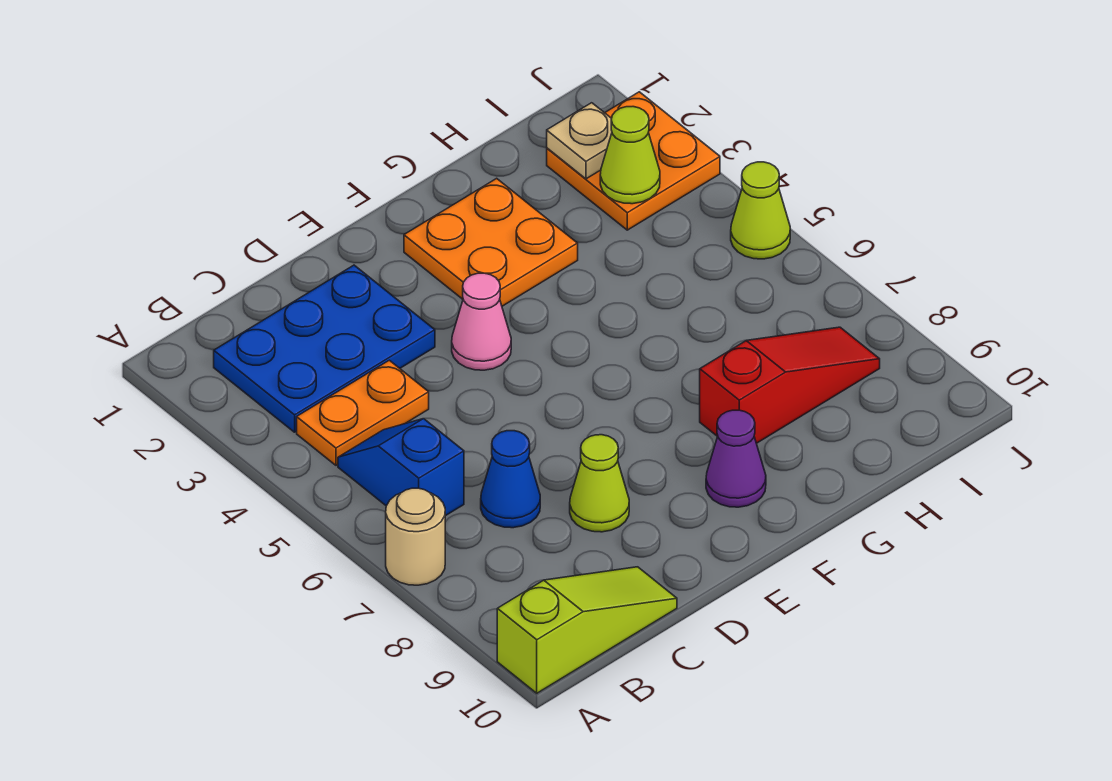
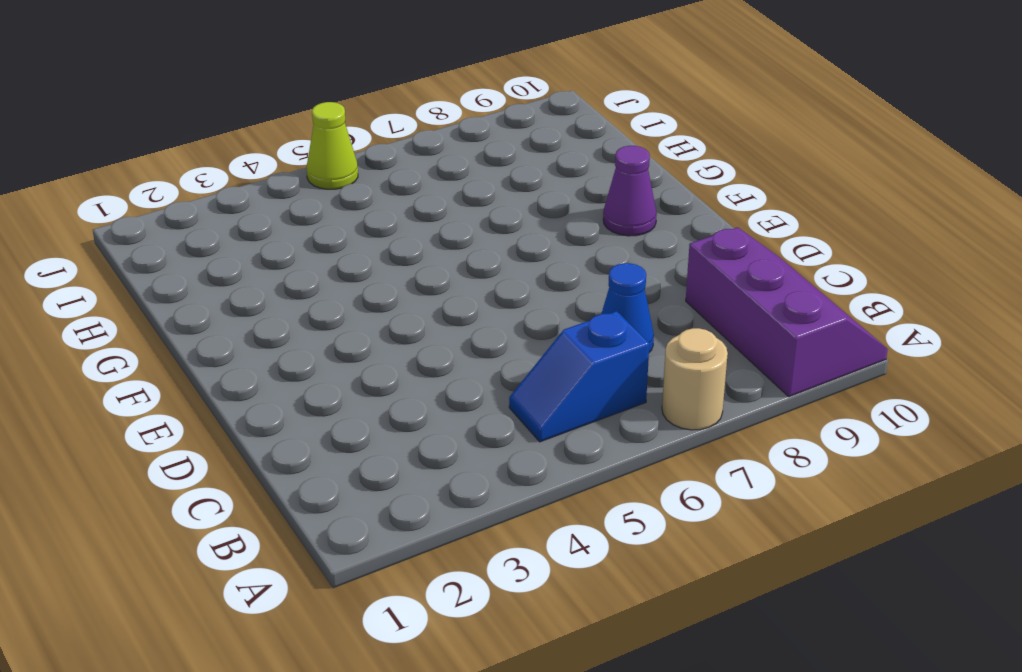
purple 2x3 slope [686,227,888,397] -> lime 1x3 slope [497,567,677,693]
none -> blue 2x3 plate [214,265,435,432]
none -> orange 1x2 plate [297,360,429,465]
none -> lime 1x1 cone [570,435,629,532]

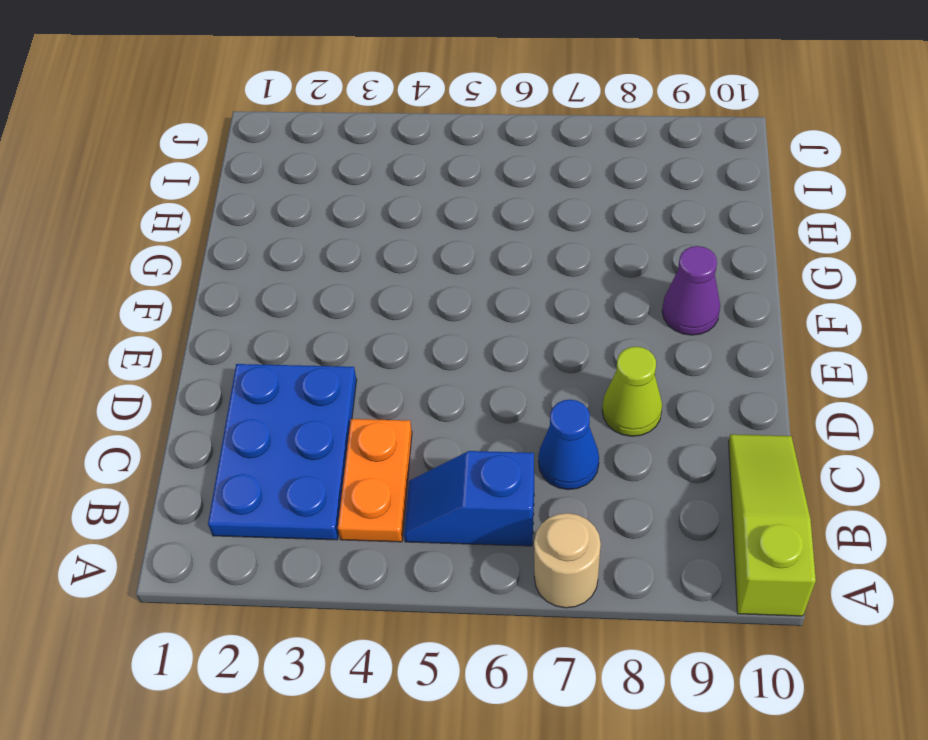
none -> pink 1x1 cone [452,273,511,370]
none -> orange 2x2 plate [404,178,578,306]
none -> red 1x3 slope [700,327,880,443]

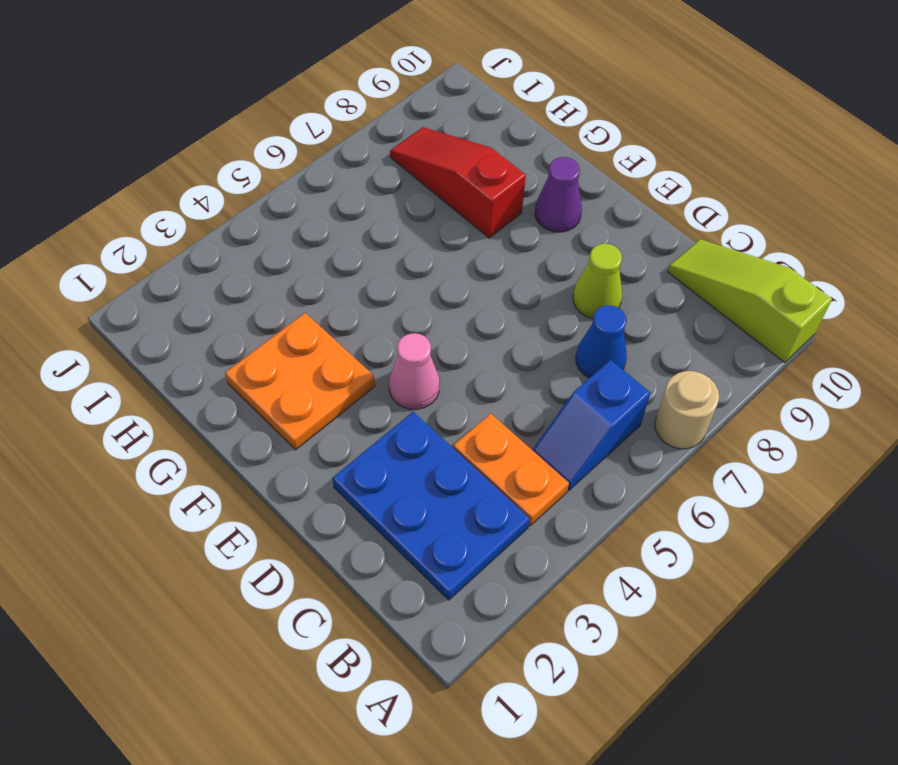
none -> orange 2x2 plate [547,92,720,230]
none -> lime 1x1 cone [731,162,790,259]
none -> tan 1x1 plate [547,103,612,179]

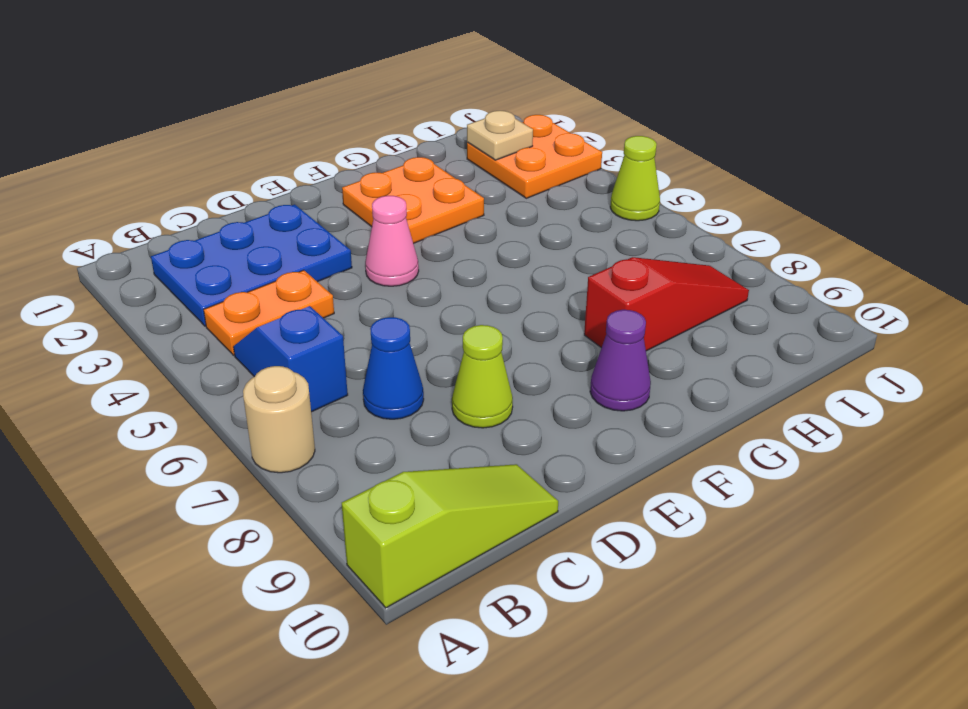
none -> lime 1x1 cone [600,107,660,204]

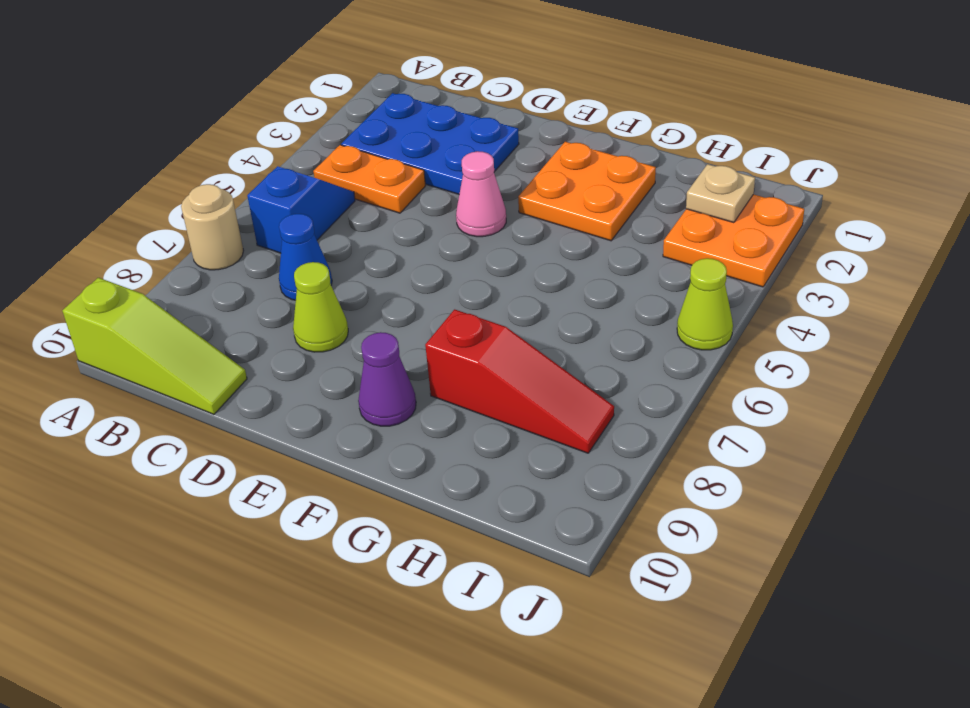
none -> lime 1x1 cone [600,107,660,204]

